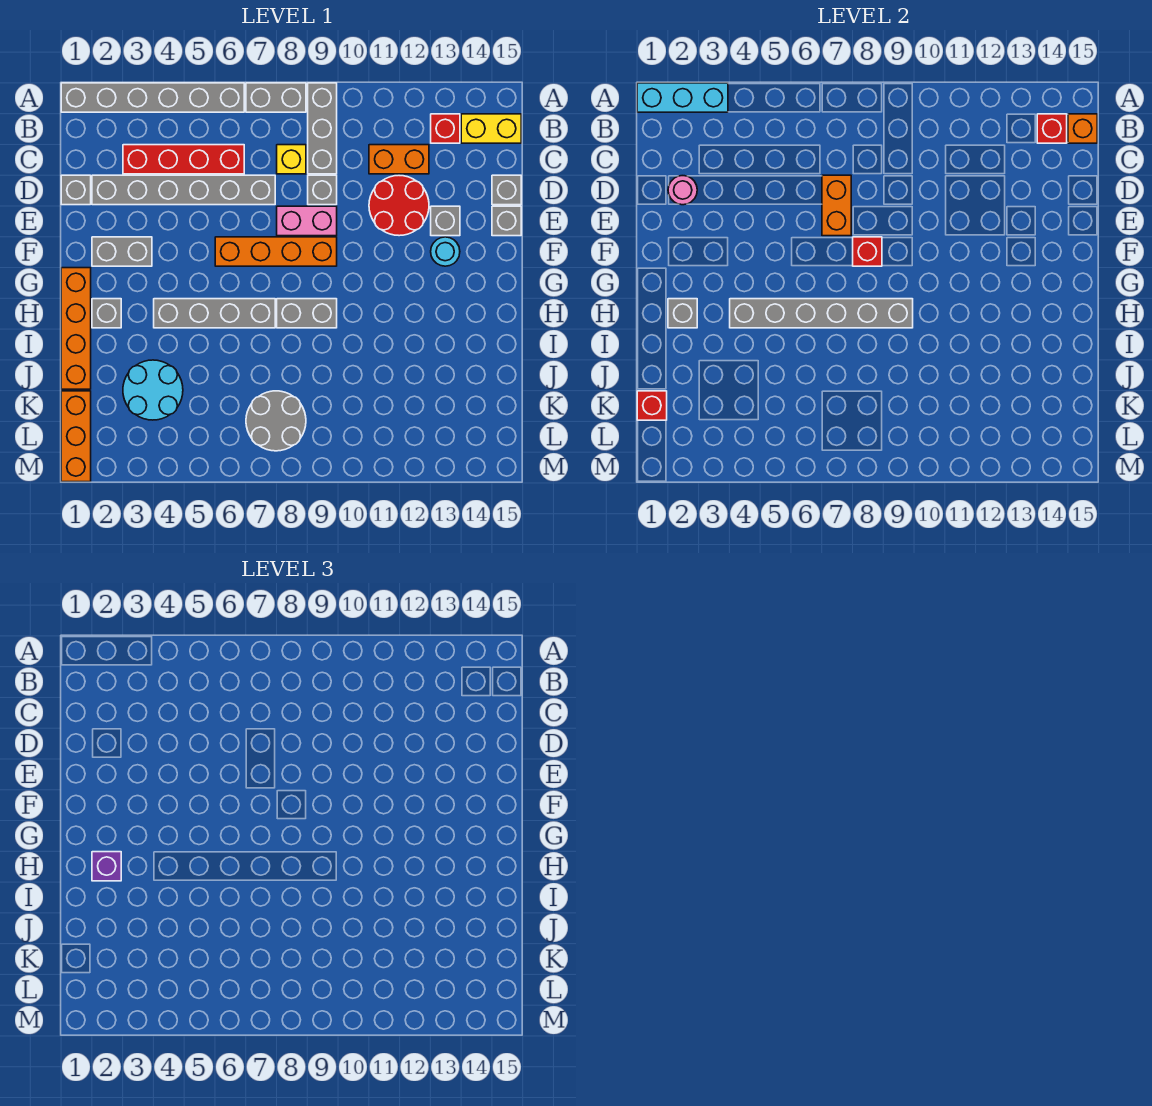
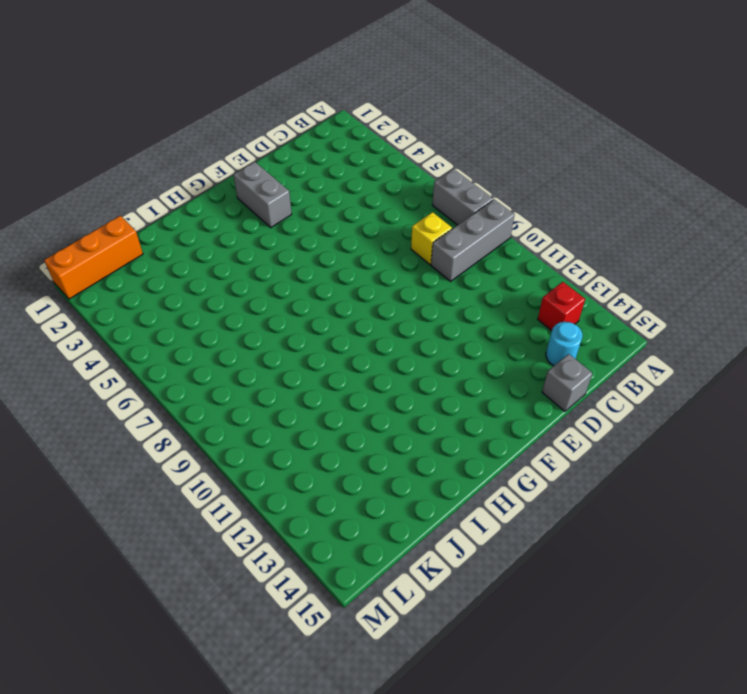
cyan 1x1 round brick [546,322,582,366] -> cyan 1x1 round brick moved to [431,237,460,266]
none -> grey 1x6 brick [61,83,244,112]
none -> yellow 1x2 brick [461,114,521,143]
none -> red 1x4 brick [123,145,244,174]
none -> orange 1x2 brick [369,145,429,174]

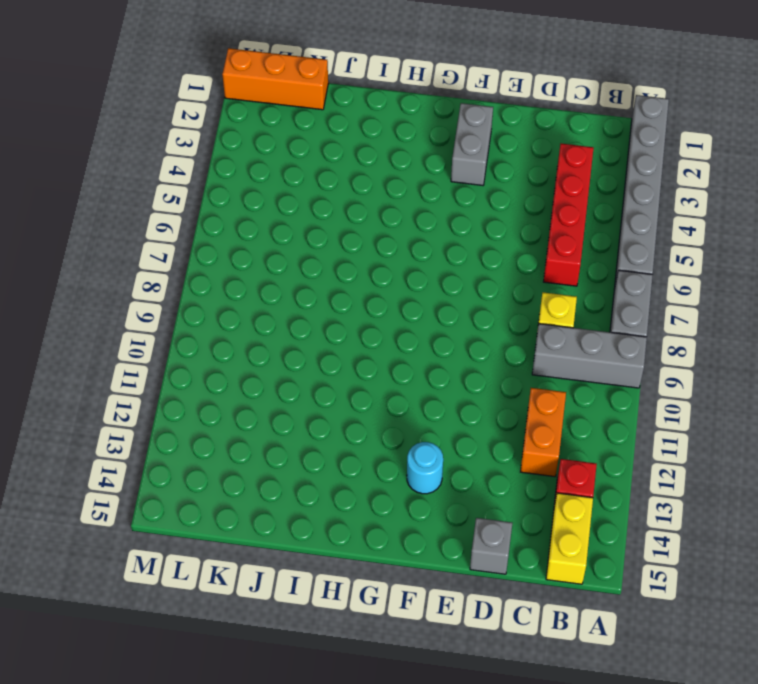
none -> grey 1x1 brick [61,175,91,205]
none -> grey 1x6 brick [92,175,275,205]
none -> grey 1x1 brick [308,175,337,205]
none -> red 2x2 round brick [369,176,429,236]

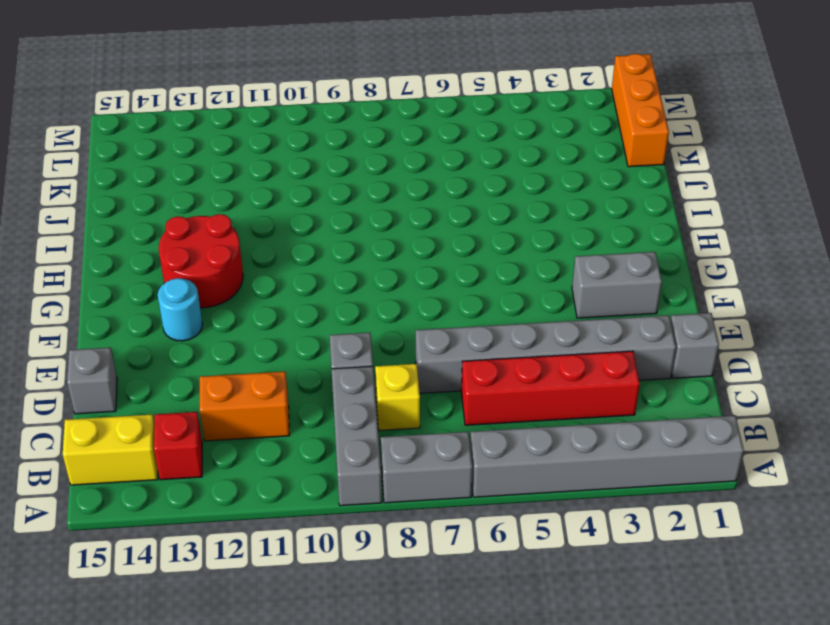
red 2x2 round brick [159,214,243,308] -> red 2x2 round brick moved to [369,176,429,236]
none -> pink 1x2 brick [277,206,337,236]
none -> grey 1x1 brick [431,206,460,236]
none -> grey 1x1 brick [492,206,521,236]
none -> orange 1x4 brick [215,237,337,266]

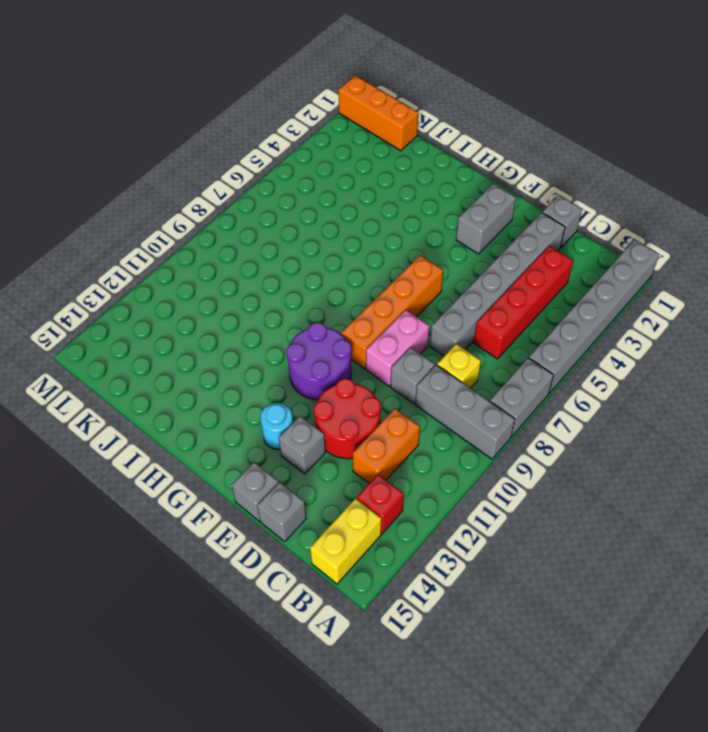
purple 2x2 round brick [286,323,352,400] -> none
none -> orange 1x4 brick [61,268,91,389]
none -> grey 1x1 brick [92,299,121,328]
none -> grey 1x4 brick [154,299,275,328]
none -> grey 1x2 brick [277,299,337,328]

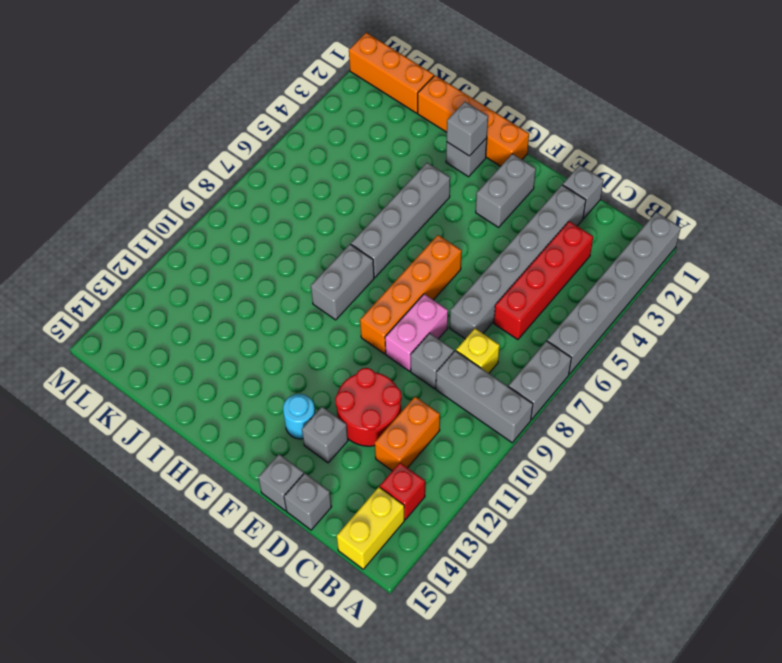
none -> cyan 2x2 round brick [123,360,183,420]
none -> grey 2x2 round brick [246,391,306,451]
none -> cyan 1x3 brick [637,83,728,112]
none -> red 1x1 brick [1037,114,1067,143]

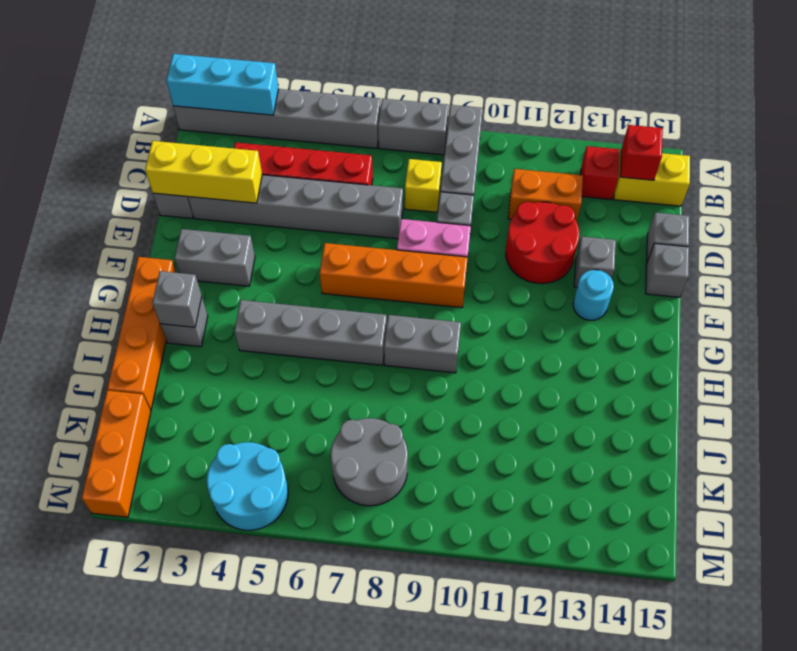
yellow 1x3 brick [145,141,262,203] -> pink 1x1 round brick [668,176,697,205]
cyan 2x2 round brick [207,442,288,530] -> cyan 2x2 round brick moved to [123,360,183,420]
none -> orange 1x1 brick [1068,114,1097,143]
none -> orange 1x2 brick [822,175,851,236]
none -> red 1x1 brick [853,237,882,266]
none -> grey 1x6 brick [730,299,913,328]

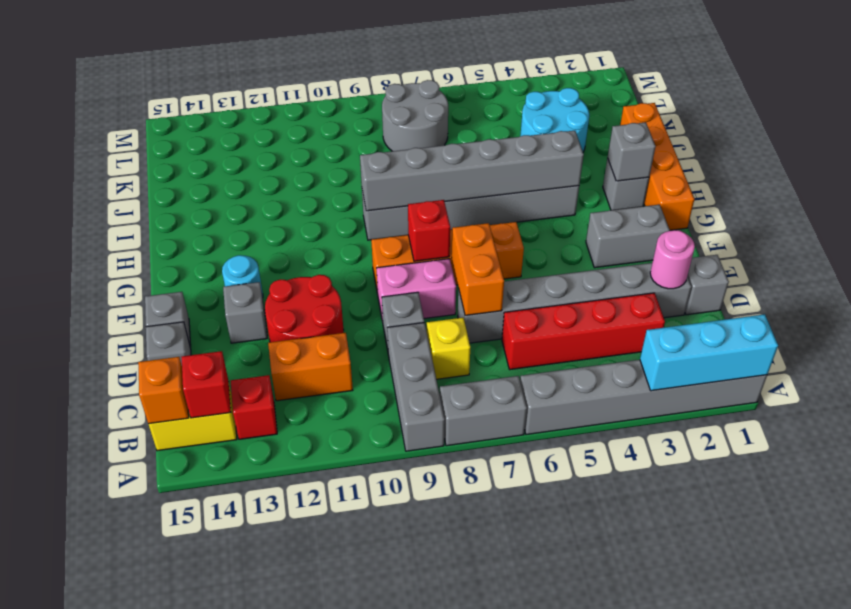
none -> orange 1x3 brick [61,391,91,482]
none -> red 1x1 brick [637,391,667,420]
none -> purple 1x1 brick [92,852,121,881]

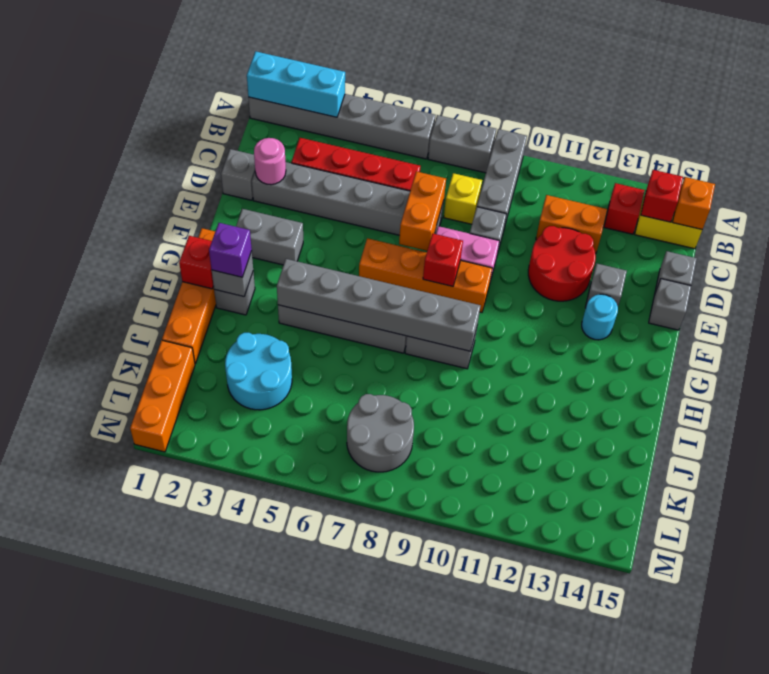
red 1x1 brick [179,236,214,289] -> red 1x1 brick moved to [637,391,667,420]

